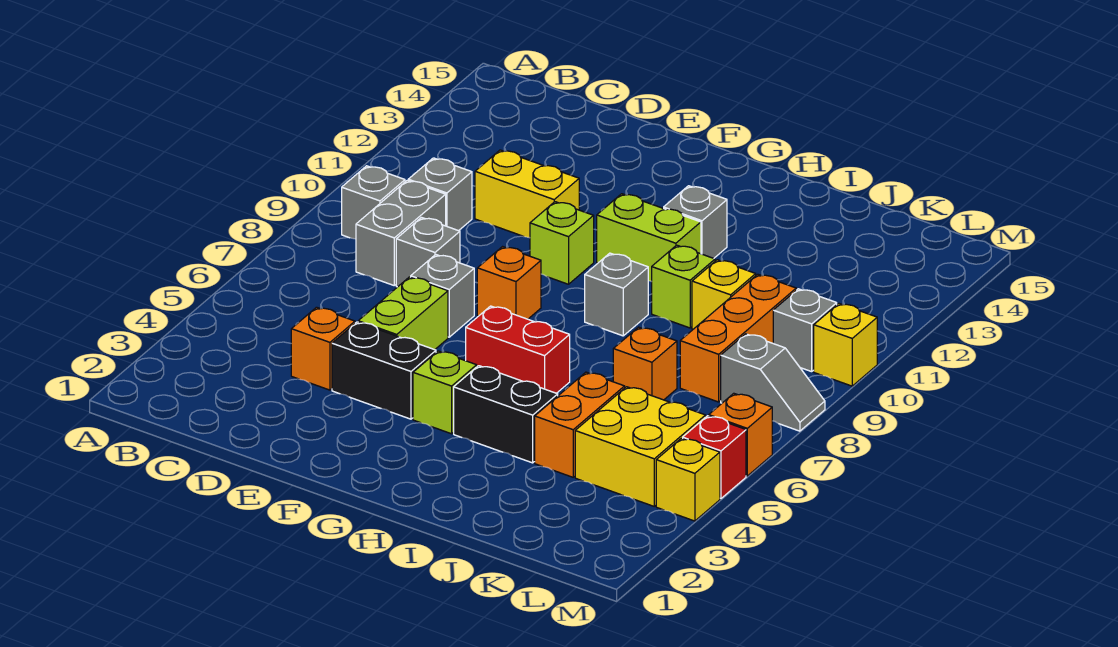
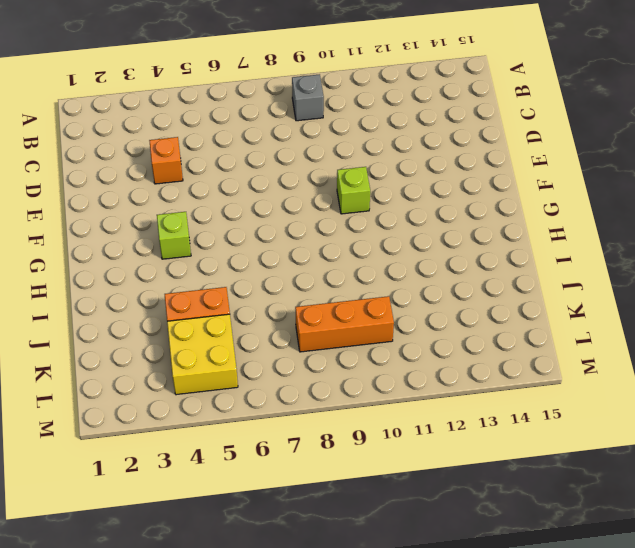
none -> grey 1x2 brick [356,180,446,285]
none -> grey 1x1 brick [408,158,472,231]
none -> grey 1x1 brick [396,218,460,287]

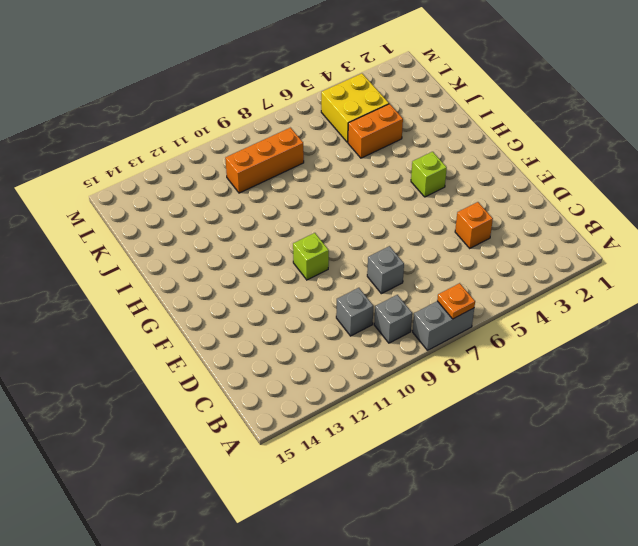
grey 1x2 brick [413,301,474,350] -> grey 1x2 brick moved to [356,180,446,285]
orange 1x1 plate [437,283,475,319] -> none
none -> yellow 1x2 brick [475,150,579,238]
none -> black 1x2 brick [332,322,436,419]
none -> lime 1x2 brick [358,277,448,350]

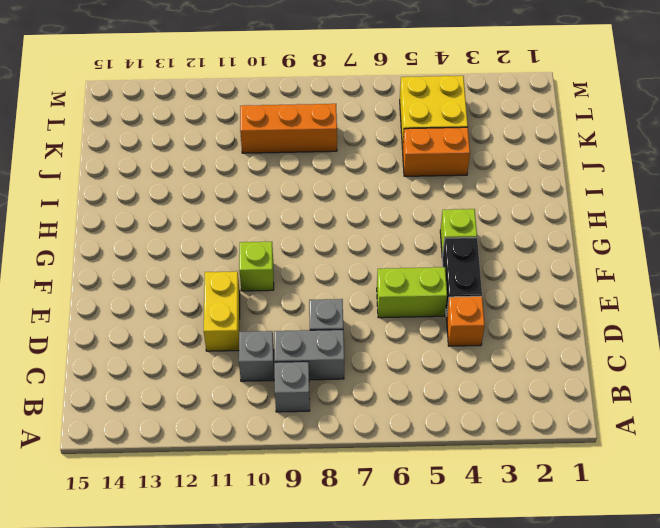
none -> grey 1x1 brick [411,255,474,337]
none -> orange 1x1 brick [477,247,541,319]
none -> red 1x2 brick [466,306,570,393]

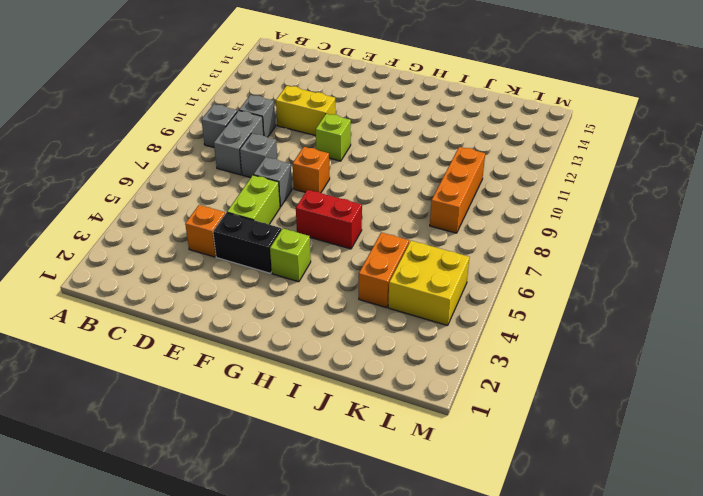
none -> lime 1x2 brick [597,194,701,282]
none -> black 1x2 brick [454,366,558,463]
none -> grey 1x1 brick [585,253,648,336]

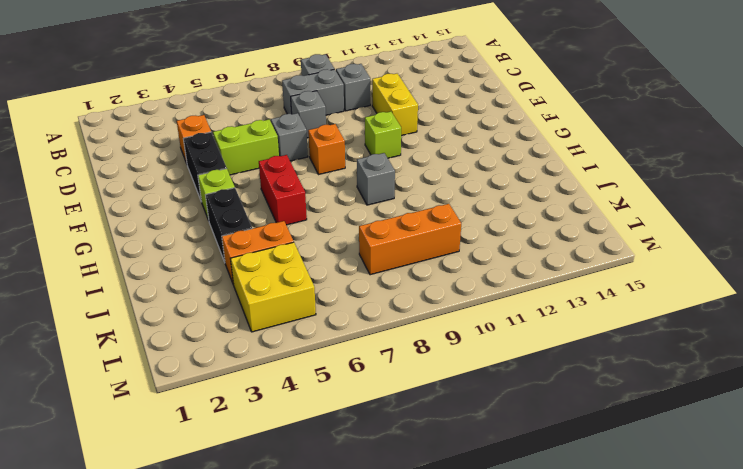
none -> lime 1x2 brick [597,194,701,282]
none -> grey 1x1 brick [664,186,727,258]
none -> lime 1x1 brick [652,245,715,328]

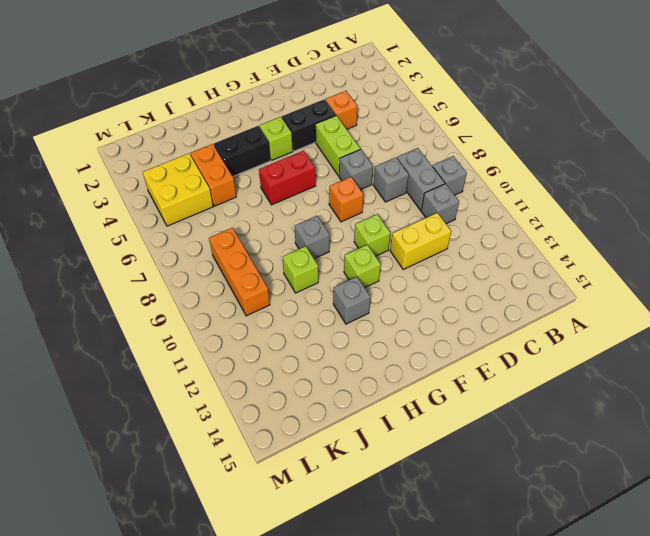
lime 1x1 brick [344,245,381,288] -> lime 1x2 brick [597,194,701,282]
none -> orange 1x1 brick [613,327,677,400]
none -> yellow 1x1 brick [692,260,756,329]
none -> grey 1x2 slope [721,334,825,431]

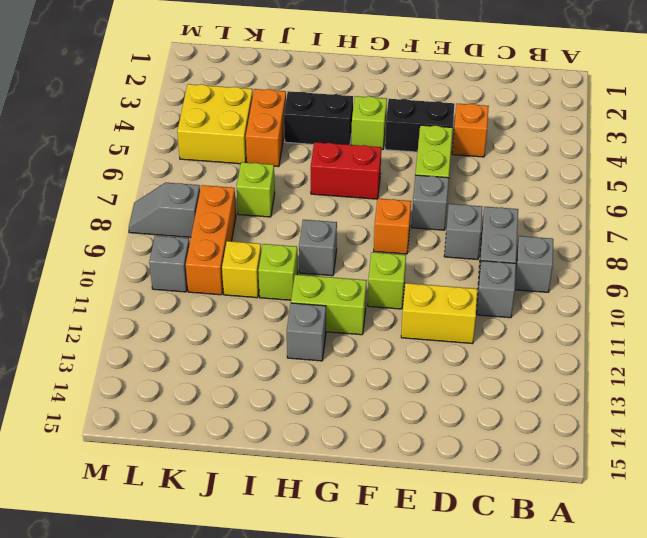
lime 1x1 brick [237,162,275,217] -> orange 1x1 brick [613,327,677,400]
none -> yellow 1x1 brick [656,438,720,521]
none -> red 1x1 brick [683,416,746,498]
none -> orange 1x1 brick [709,393,772,476]

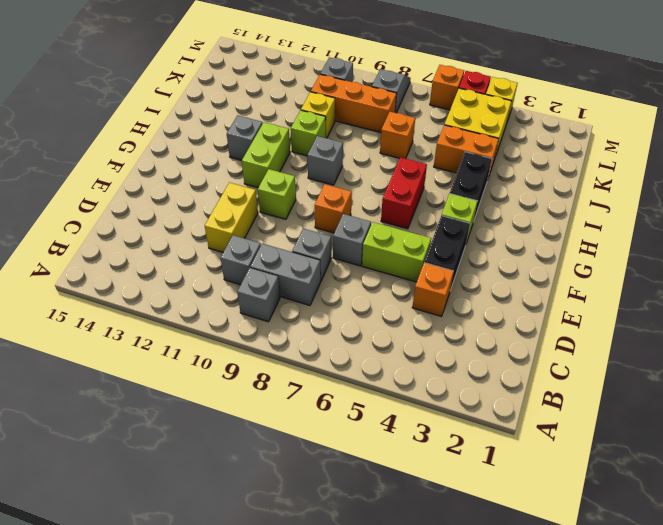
none -> yellow 1x1 brick [814,304,877,386]

